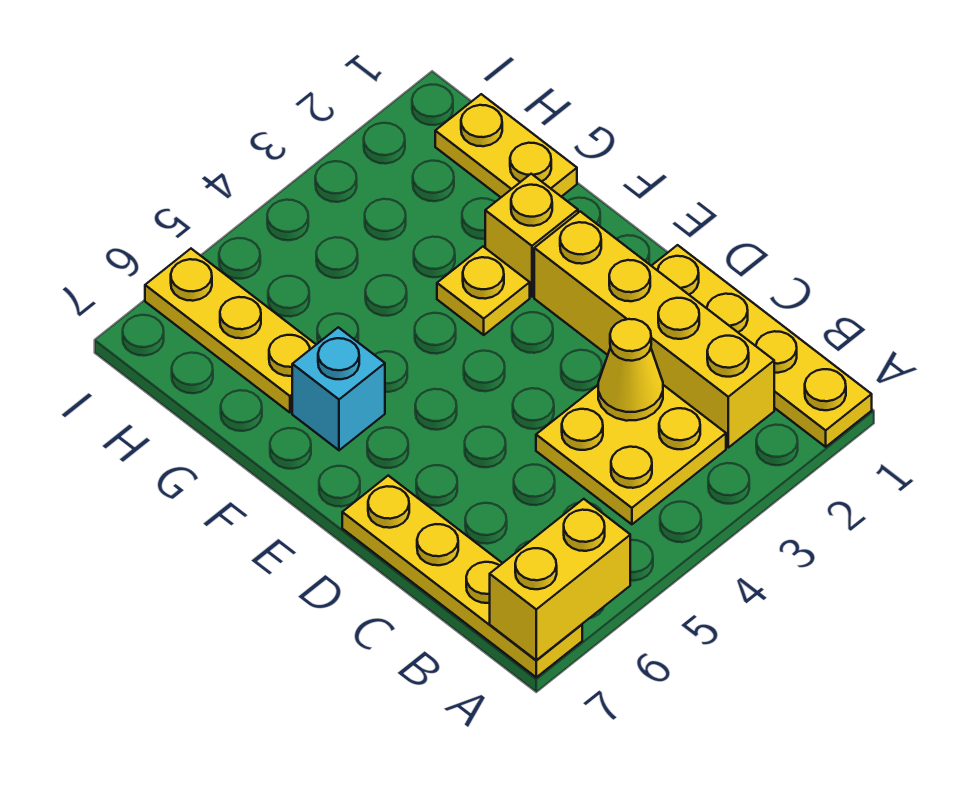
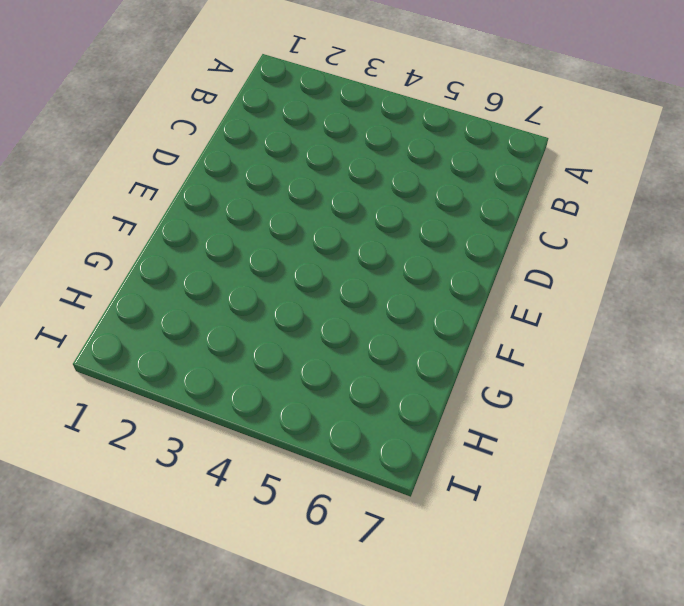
none -> yellow 1x4 plate [652,245,872,447]
none -> yellow 1x4 plate [342,476,582,677]

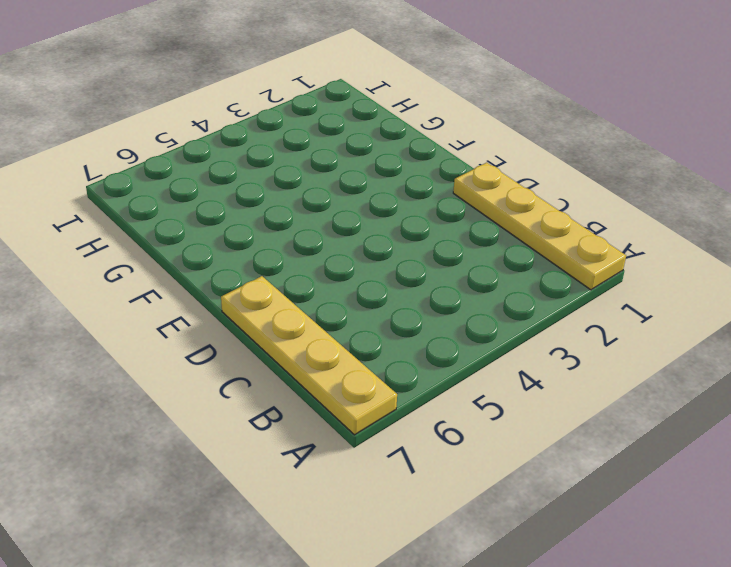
none -> yellow 1x4 brick [534,211,774,448]
none -> yellow 2x2 plate [536,385,726,524]

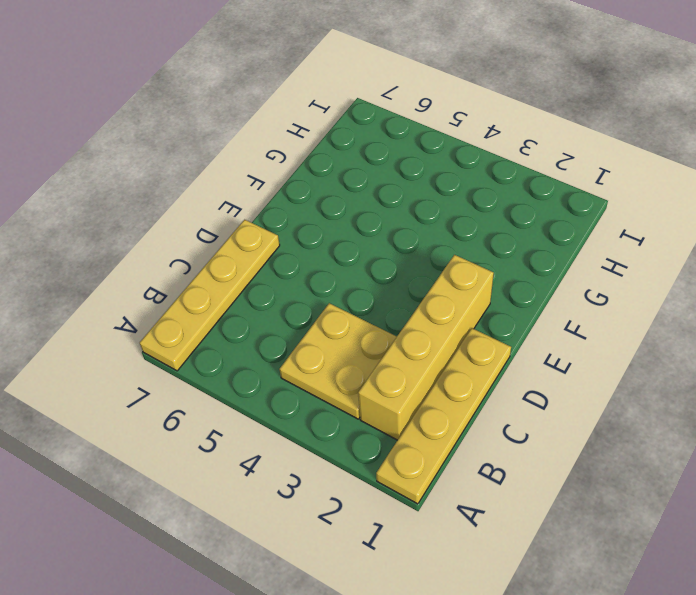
none -> yellow 1x1 brick [485,174,578,297]
none -> yellow 1x1 plate [437,247,530,335]

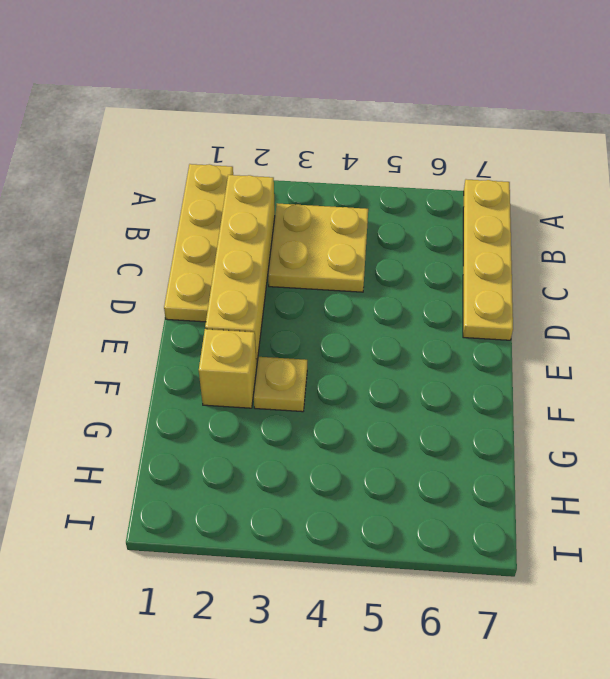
none -> cyan 1x1 brick [292,327,385,450]
none -> yellow 1x2 plate [435,94,577,197]

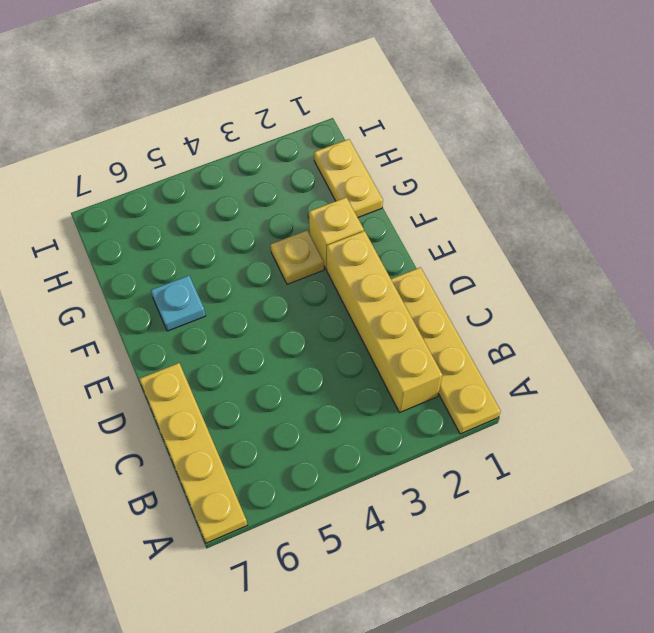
cyan 1x1 plate [151,276,206,331] -> cyan 1x1 brick [292,327,385,450]
none -> yellow 2x2 plate [536,385,726,524]
none -> yellow 1x3 plate [145,249,316,412]

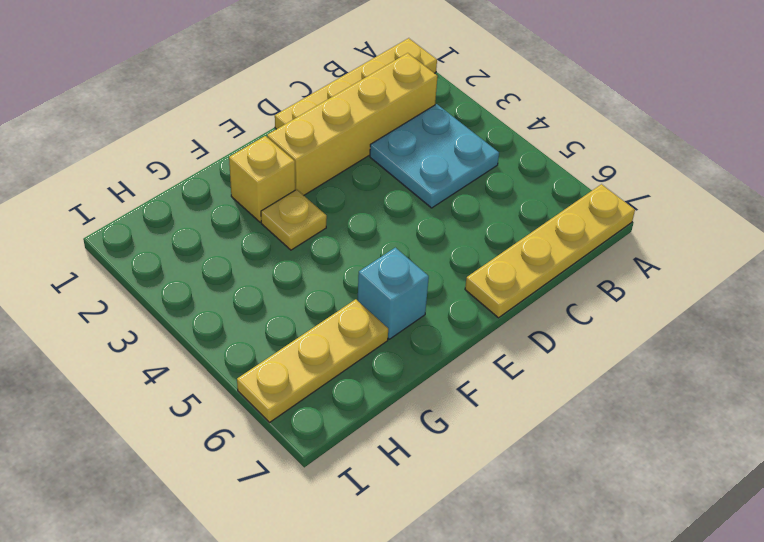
cyan 2x2 plate [370,104,499,208] -> yellow 2x2 plate [536,385,726,524]
none -> yellow 1x2 plate [435,94,577,197]
none -> yellow 1x2 brick [490,499,630,660]

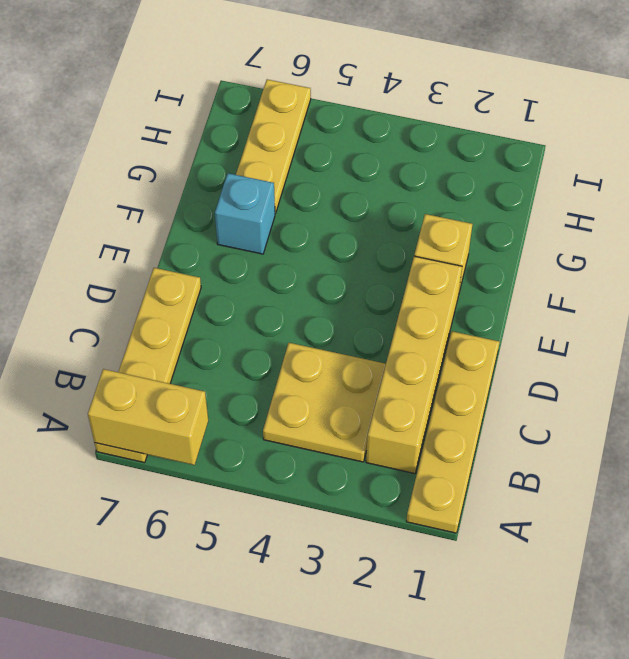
none -> yellow 1x1 plate [437,247,530,335]
none -> yellow 1x2 plate [435,94,577,197]

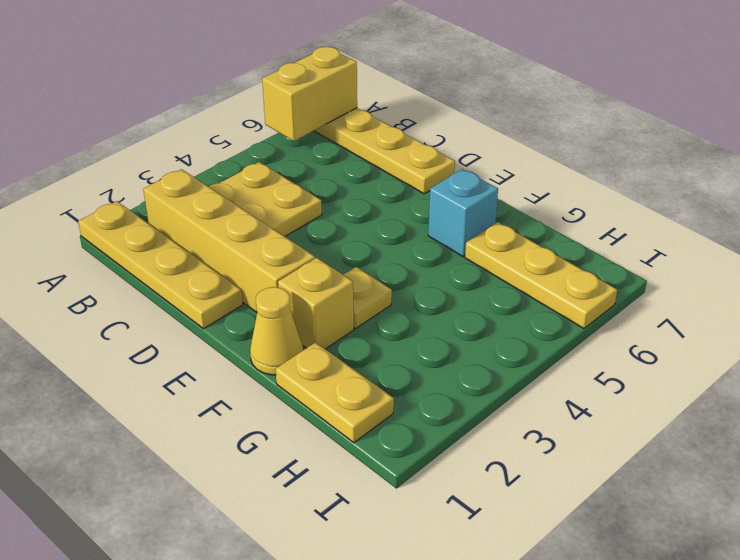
yellow 1x1 cone [250,287,303,375] -> yellow 1x1 cone moved to [598,319,663,421]

